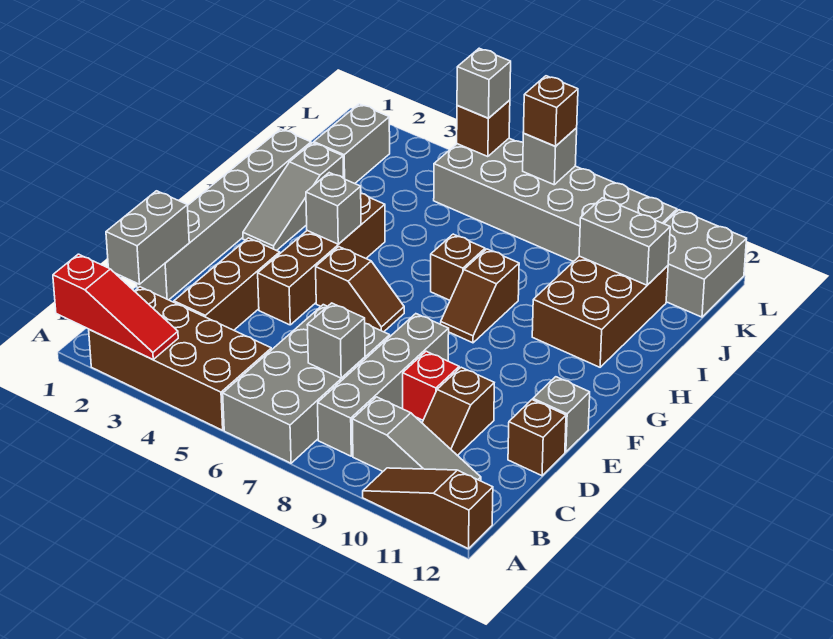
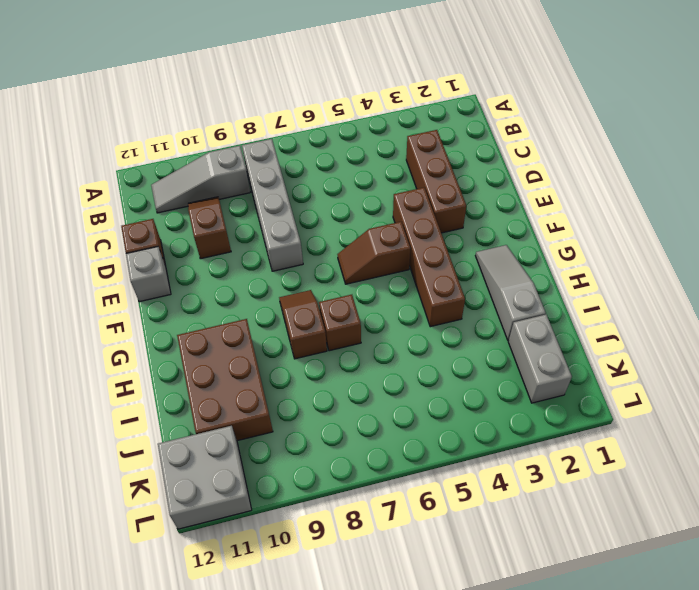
none -> brown 2x4 brick [89,287,271,430]
none -> grey 2x4 brick [223,305,390,463]
none -> brown 1x3 slope [363,468,493,549]

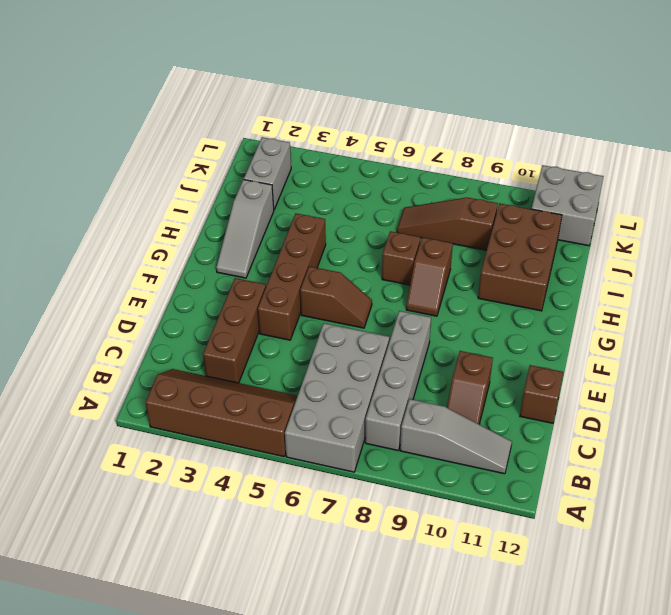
brown 2x4 slope [145,369,297,457] -> brown 2x4 brick [89,287,271,430]
brown 1x3 slope [397,197,498,250] -> brown 1x3 slope moved to [363,468,493,549]
none -> grey 1x6 brick [136,129,311,300]
none -> red 1x1 brick [403,351,459,420]
none -> grey 1x1 brick [533,377,590,452]

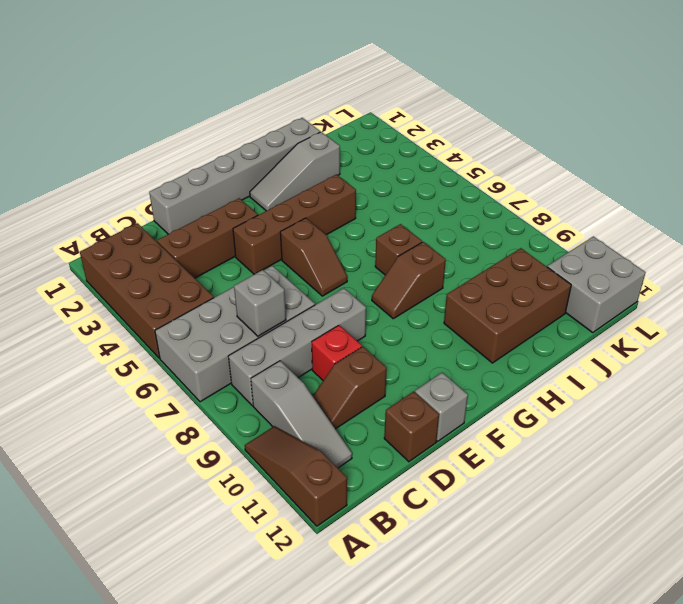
none -> grey 1x2 brick [314,104,390,184]
none -> grey 2x6 brick [434,138,677,262]
none -> red 1x3 slope [53,254,178,359]

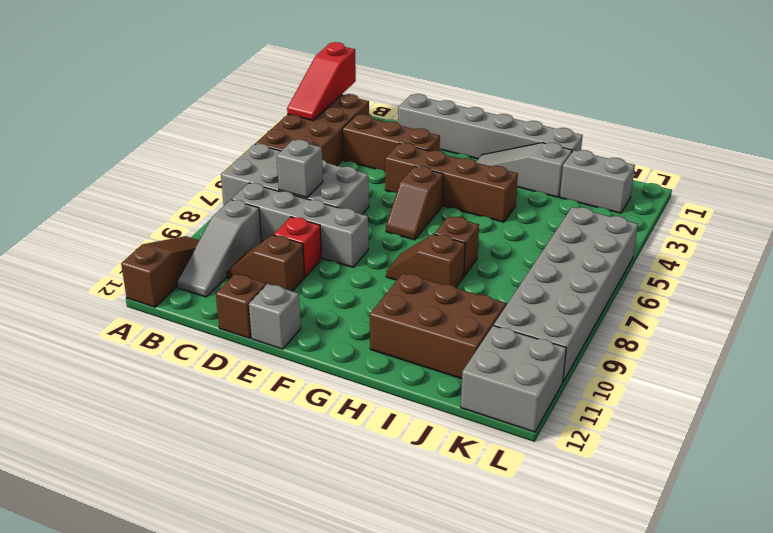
none -> grey 1x2 brick [106,191,189,284]
none -> grey 1x1 brick [306,173,361,244]
none -> grey 1x2 brick [579,198,670,285]

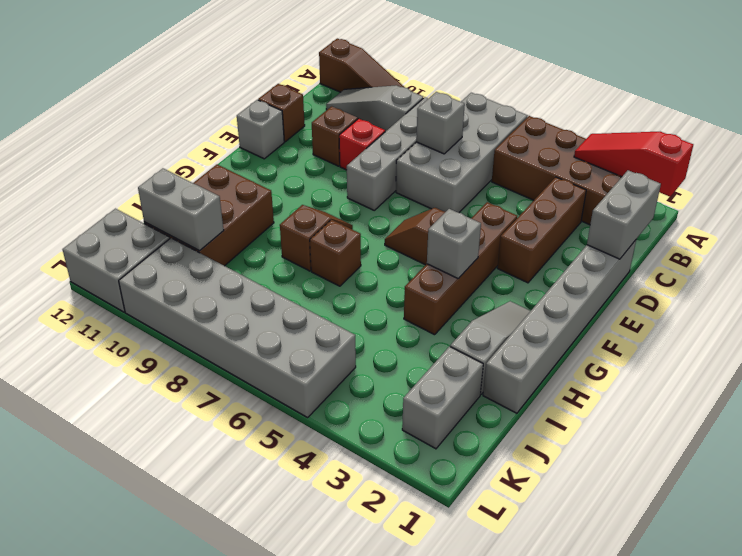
none -> brown 1x1 brick [457,100,510,157]
none -> grey 1x1 brick [523,128,577,185]
none -> grey 1x1 brick [457,48,511,118]

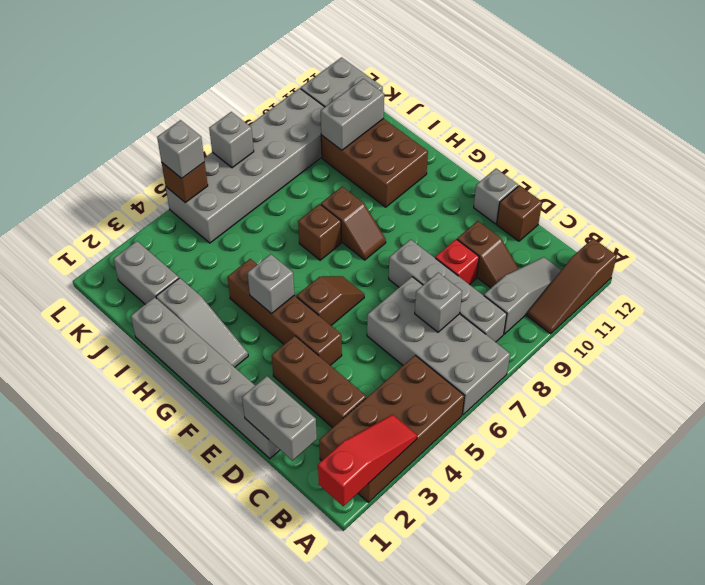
none -> brown 1x1 brick [523,76,578,146]

